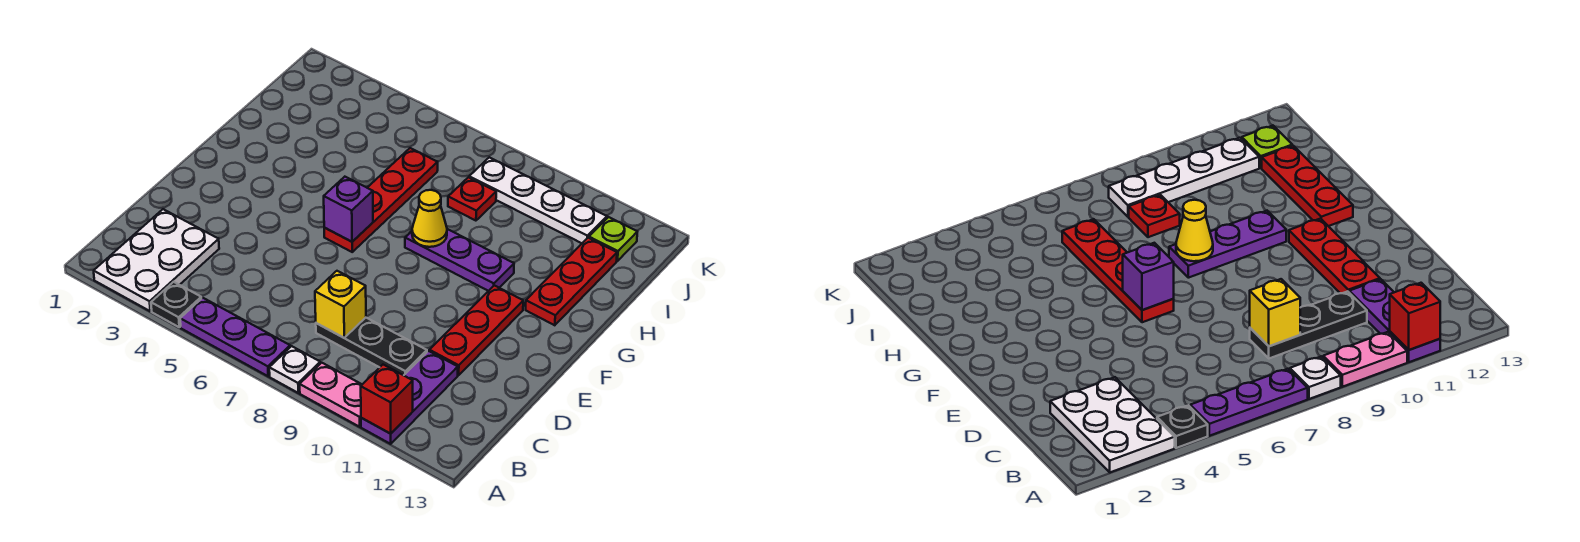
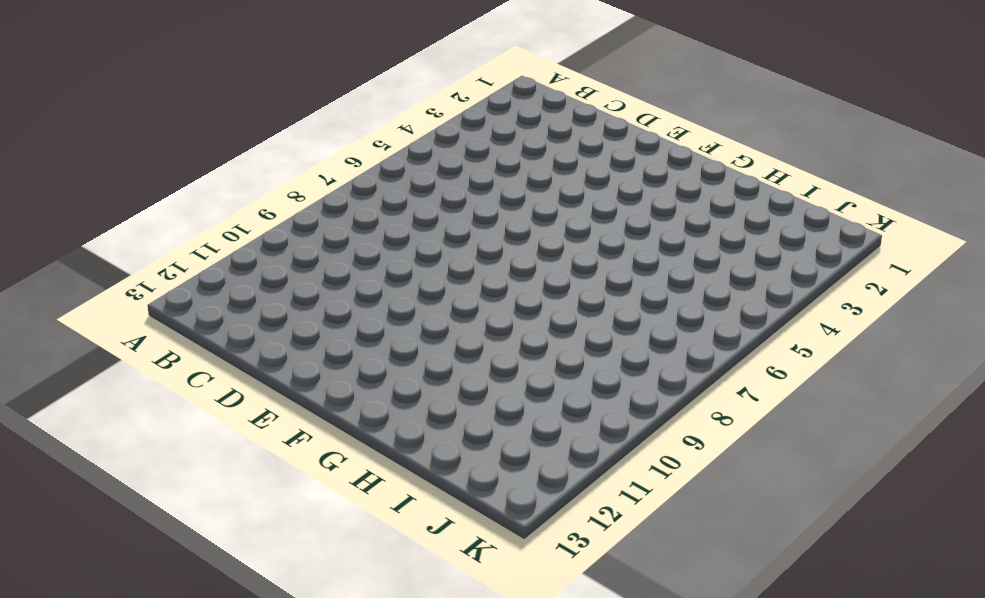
none -> white 2x3 plate [94,209,219,311]
none -> black 1x1 plate [151,282,201,327]
none -> purple 1x3 plate [180,298,290,376]

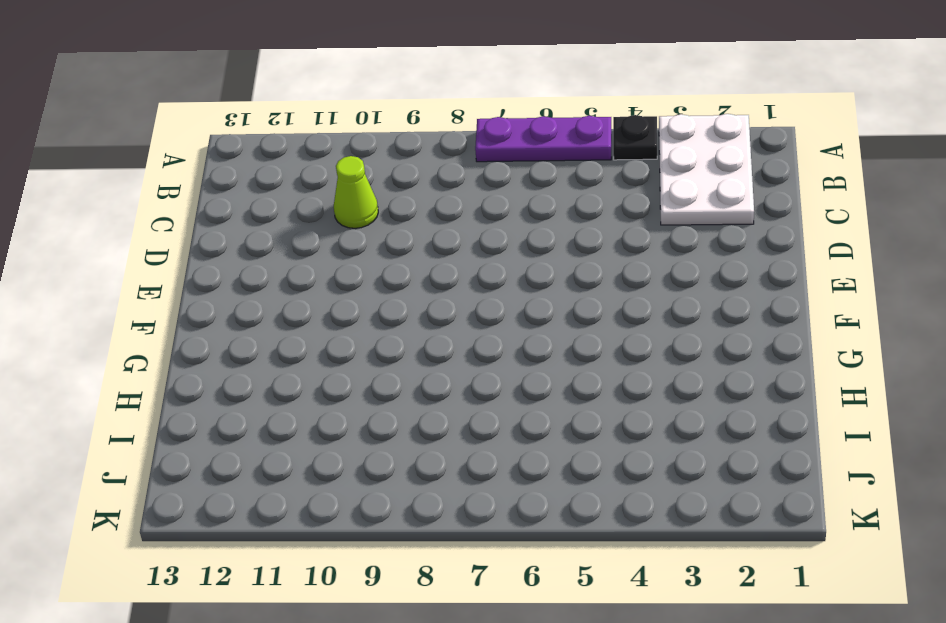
lime 1x1 cone [334,156,378,228] -> black 1x3 plate [316,318,427,375]
none -> white 1x1 plate [269,346,320,393]
none -> pink 1x2 plate [300,363,362,427]
none -> purple 1x3 plate [361,351,458,444]

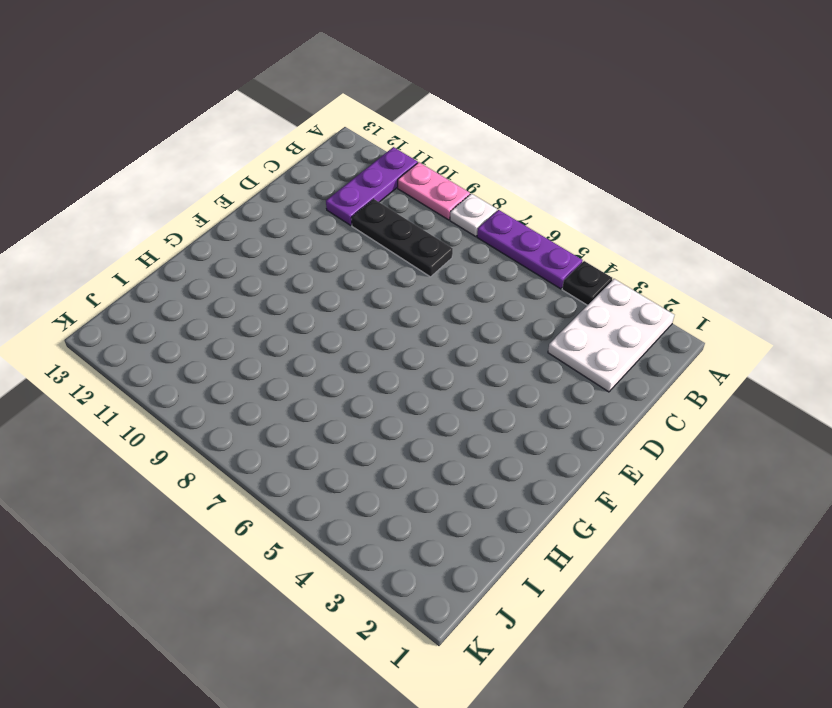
none -> red 1x3 plate [429,285,523,375]
none -> red 1x4 plate [324,148,438,252]
none -> purple 1x3 plate [405,229,514,291]

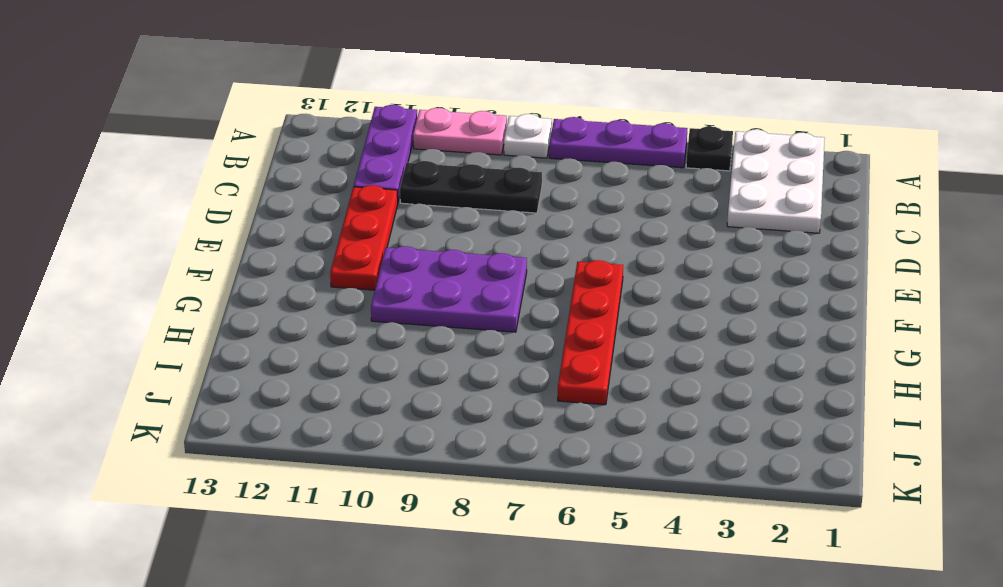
purple 2x3 plate [371,246,527,332] -> purple 1x3 plate [405,229,514,291]
none -> red 1x3 plate [526,238,617,325]
none -> red 1x1 plate [448,177,496,221]
none -> white 1x4 plate [469,157,607,243]

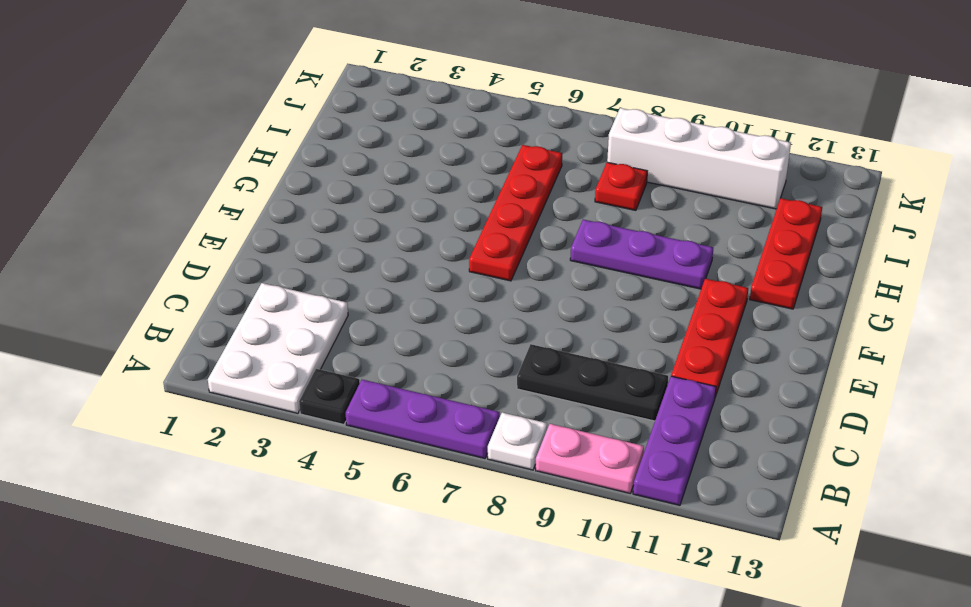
white 1x4 brick [607,108,791,209] -> white 1x4 plate [469,157,607,243]
none -> lime 1x1 plate [589,217,637,261]
none -> red 1x1 brick [361,365,413,434]
none -> yellow 1x1 brick [315,271,366,338]

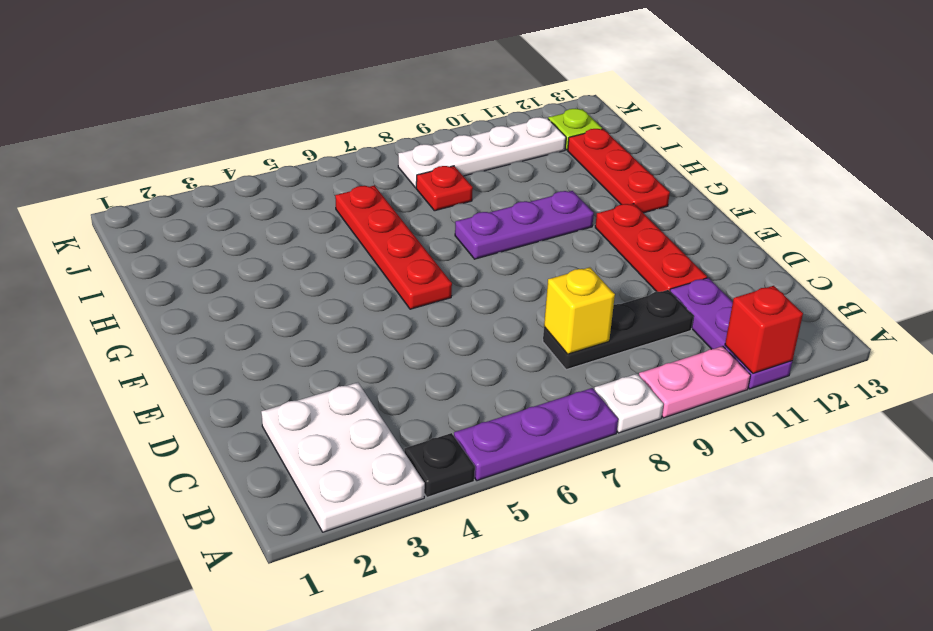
none -> purple 1x1 brick [324,177,373,242]
none -> yellow 1x1 cone [412,190,447,247]

